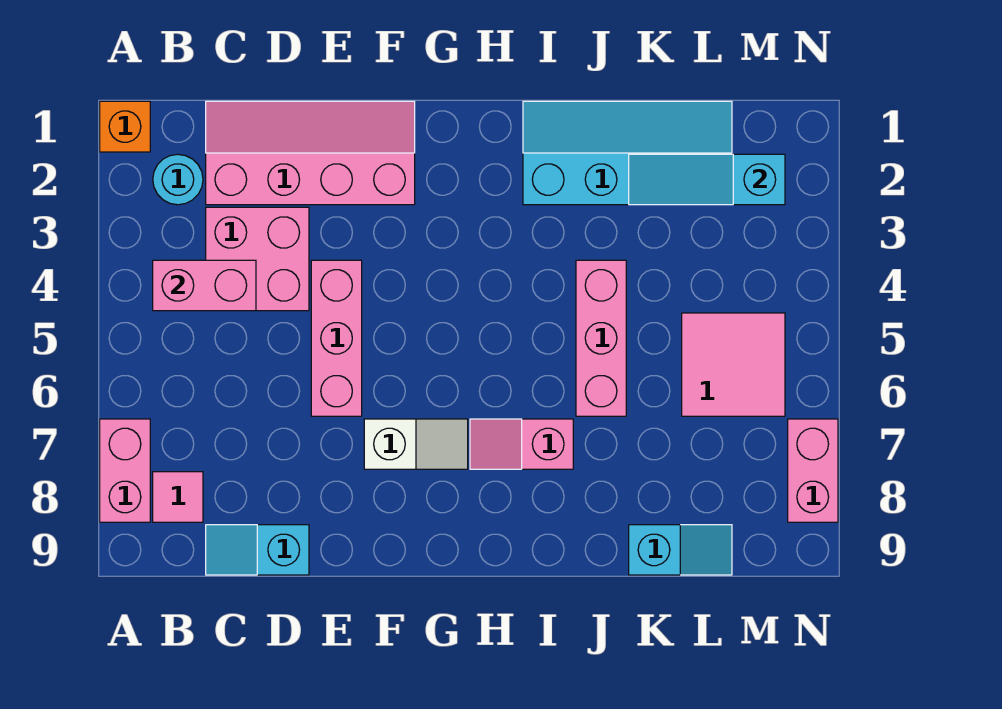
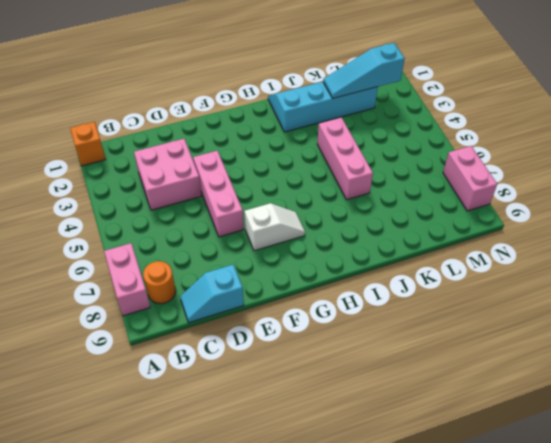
orange 1x1 round brick [143,261,176,304] -> pink 1x1 tile [153,472,203,522]
none -> cyan 1x1 round brick [153,154,203,205]
none -> pink 2x4 slope [206,101,415,205]
none -> pink 1x2 slope [470,419,573,469]

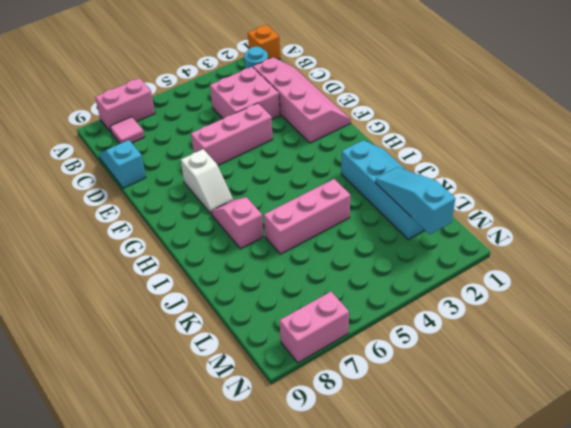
none -> cyan 1x2 slope [629,525,732,575]
none -> pink 2x2 tile [682,313,785,416]
none -> pink 1x2 brick [153,260,256,311]

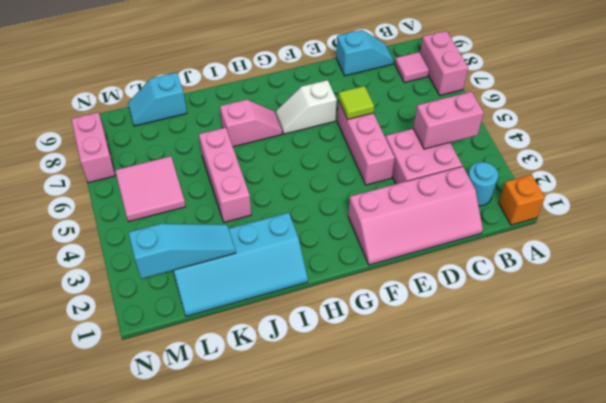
lime 1x1 tile [338,86,374,120] -> none

